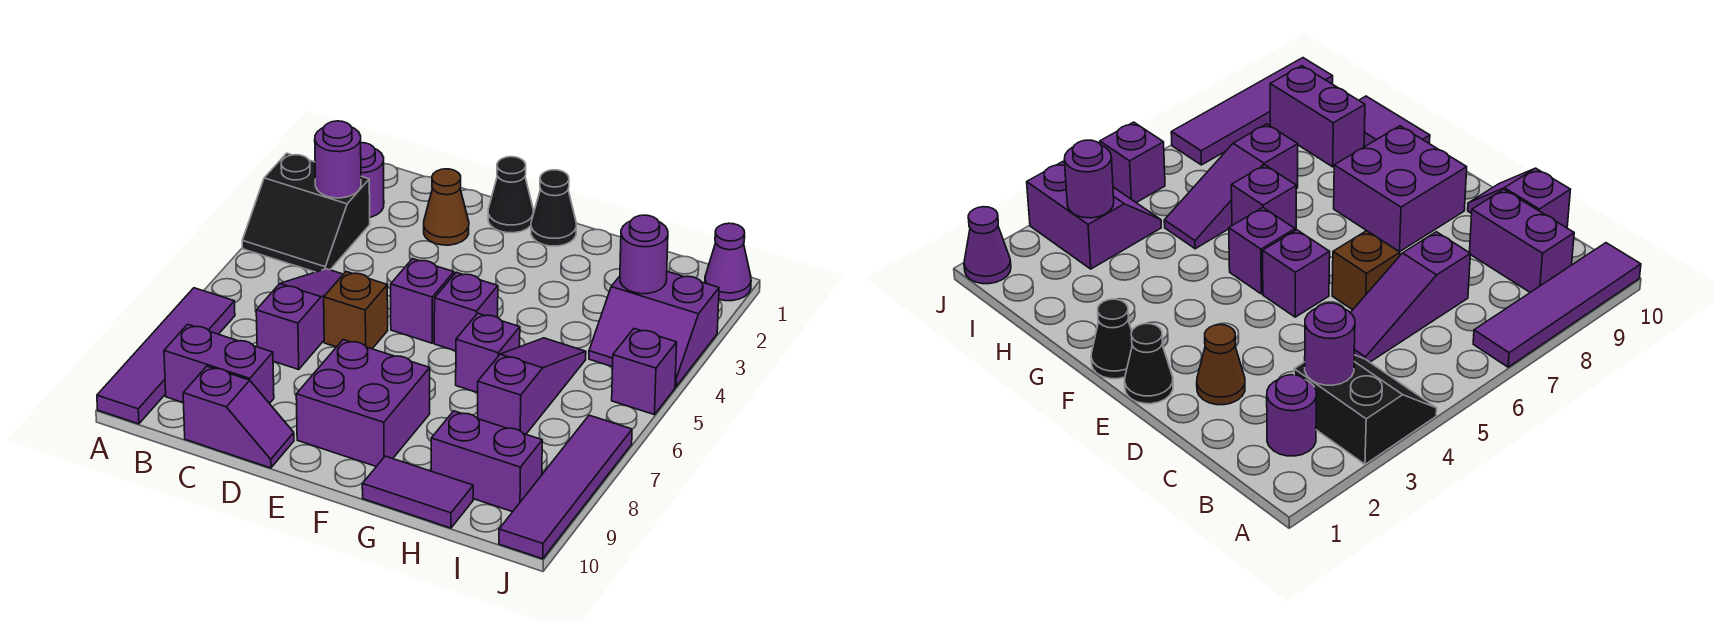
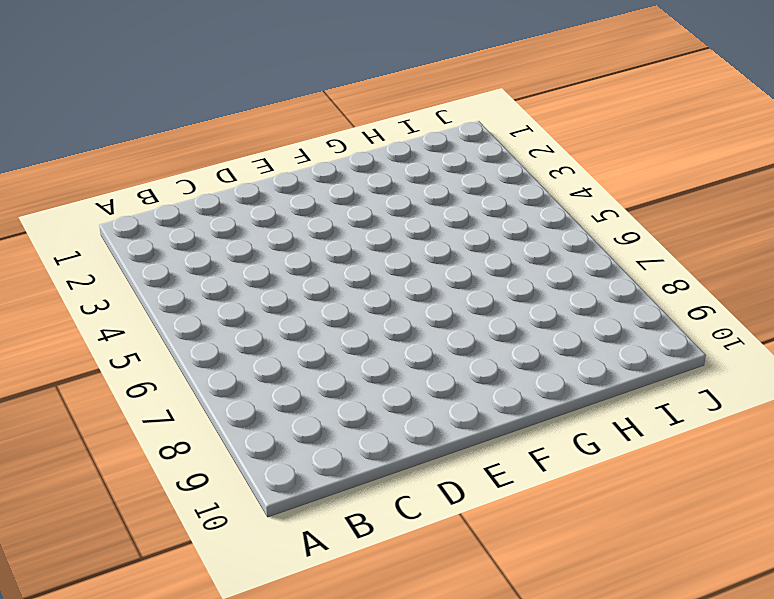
none -> black 2x2 slope [242,153,370,272]
none -> purple 1x4 tile [97,288,235,424]
none -> purple 1x1 round brick [361,143,384,217]

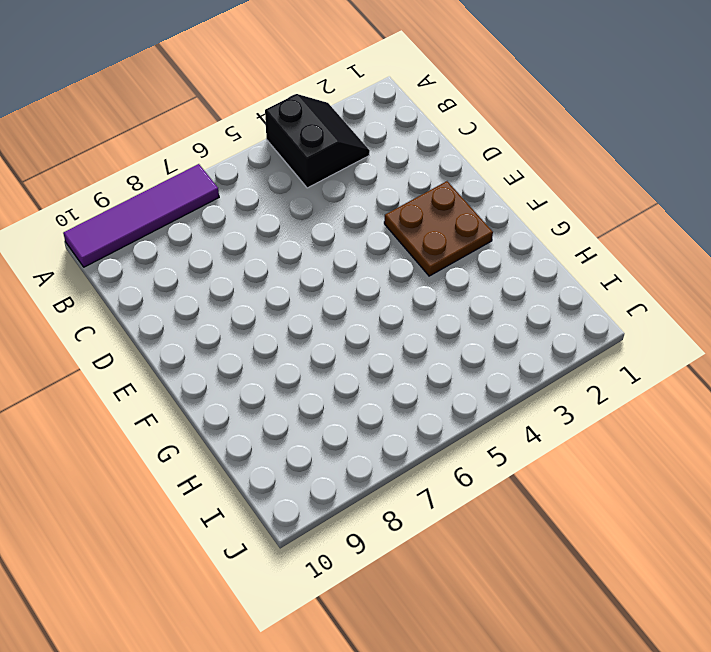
black 2x2 slope [265,94,370,188] -> black 2x2 slope turned to [242,153,370,272]
brown 2x2 plate [384,181,493,276] -> none
none -> purple 1x1 round brick [361,143,384,217]
none -> purple 1x2 brick [164,324,274,404]
none -> purple 1x3 slope [256,269,343,369]

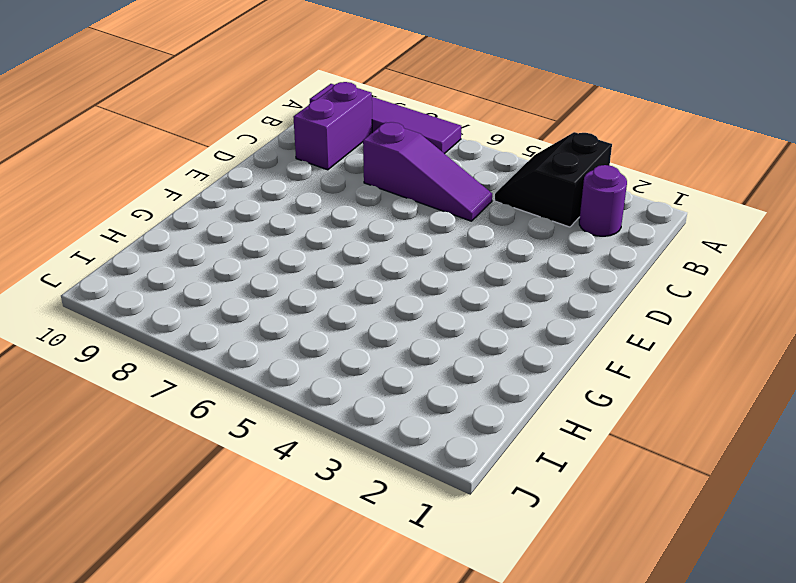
none -> purple 1x2 slope [183,366,294,468]
none -> brown 1x1 cone [424,169,469,245]
none -> brown 1x1 brick [324,272,388,349]

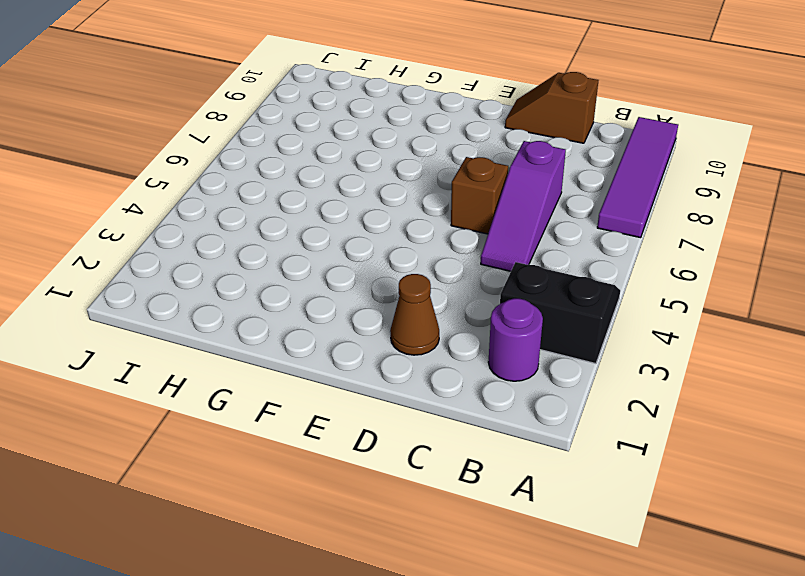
brown 1x2 slope [505,72,598,143] -> purple 1x2 slope [183,366,294,468]
none -> purple 1x2 brick [164,324,274,404]
none -> black 1x1 cone [488,157,533,233]
none -> purple 1x1 brick [391,259,454,343]

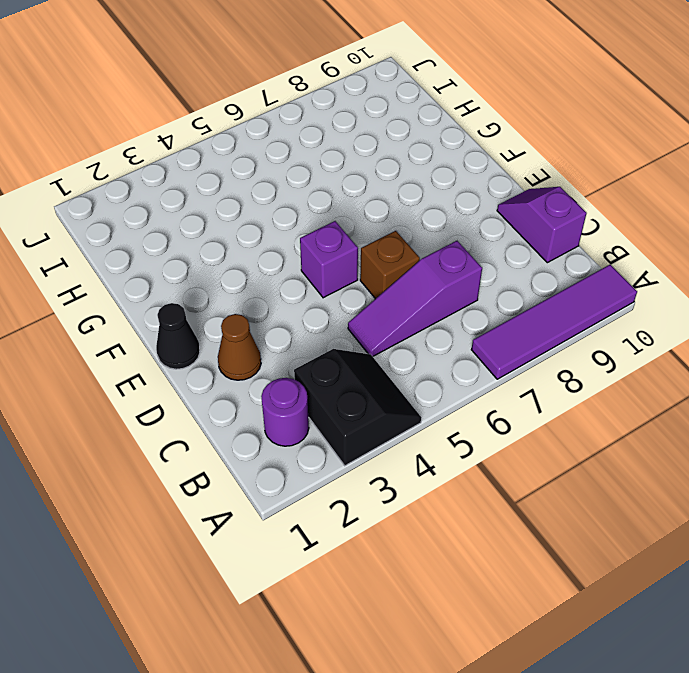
none -> purple 1x2 brick [164,324,274,404]
none -> purple 2x2 brick [296,340,430,466]
none -> black 1x1 cone [531,170,576,246]

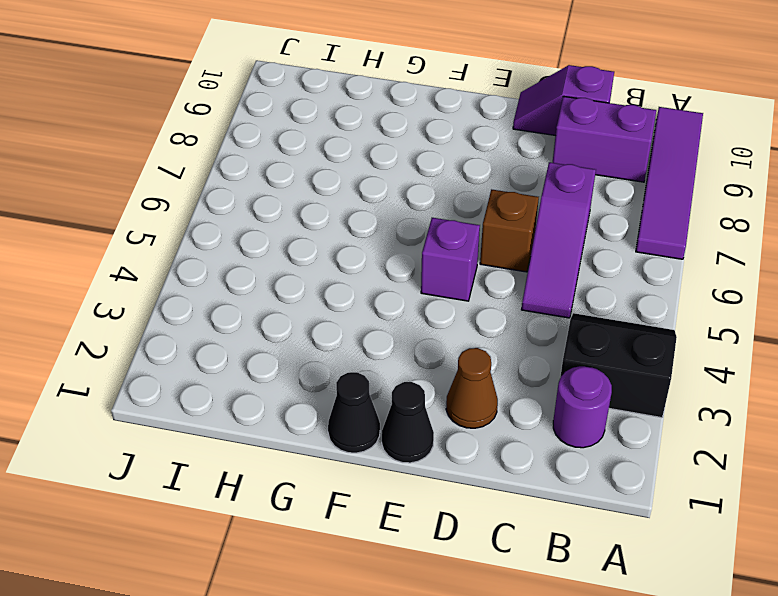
none -> purple 2x2 brick [296,340,430,466]
none -> purple 1x1 brick [434,272,498,351]
none -> purple 1x1 brick [456,313,520,393]

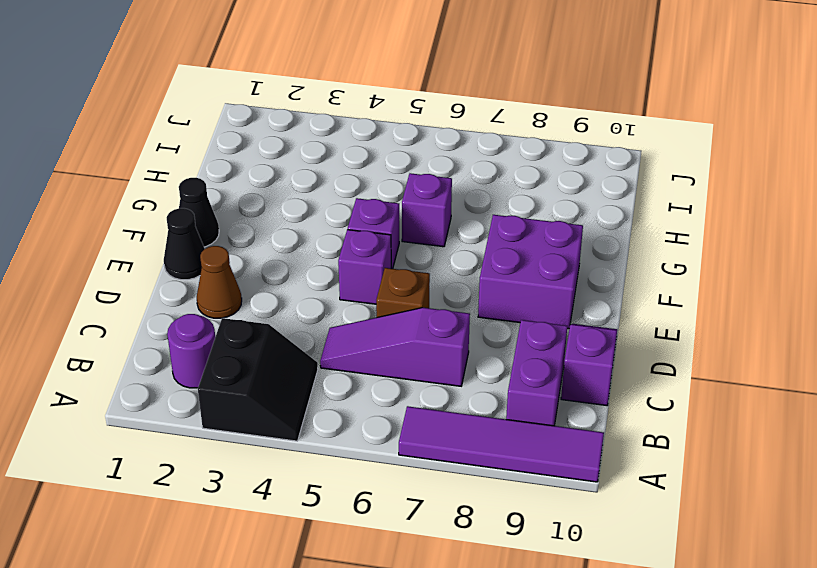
none -> purple 1x2 tile [362,456,473,528]
none -> purple 1x3 slope [478,338,586,434]
none -> purple 1x2 brick [431,411,542,512]

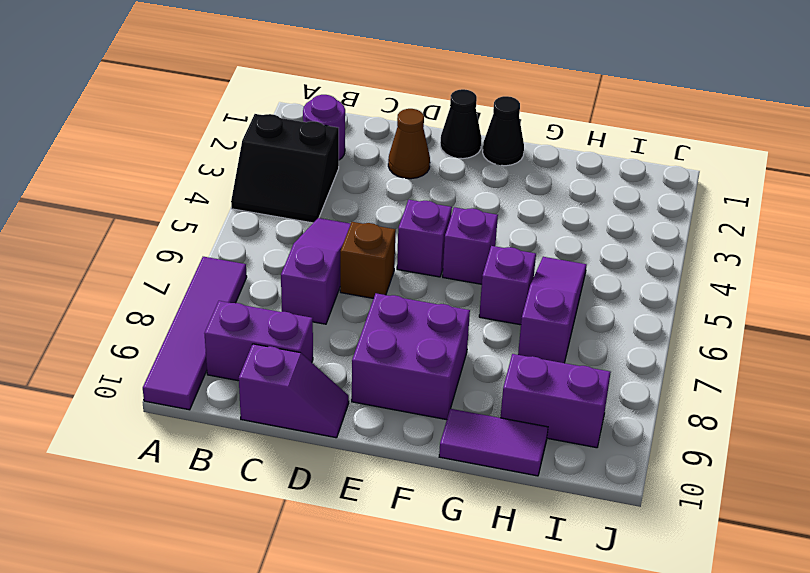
none -> purple 2x2 slope [589,272,719,387]
none -> purple 1x1 cone [705,223,751,301]
none -> purple 1x1 brick [612,329,677,415]

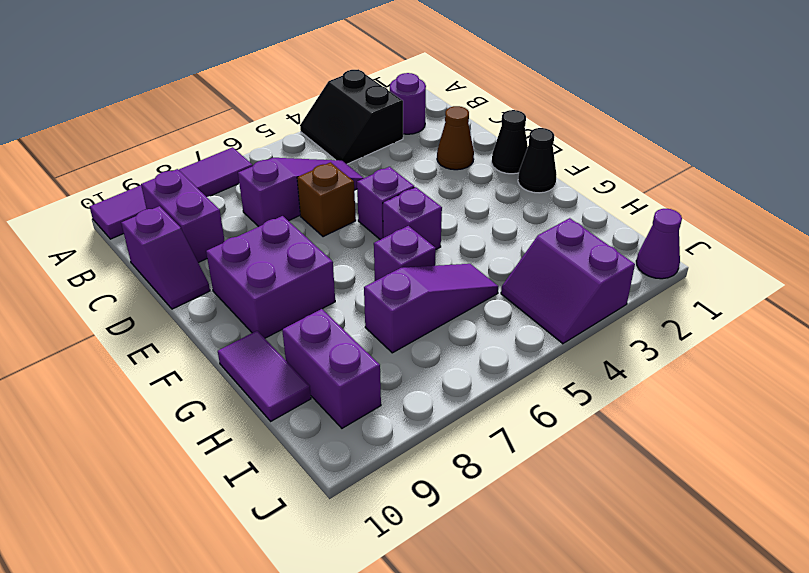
none -> purple 1x1 brick [612,329,677,415]
none -> purple 1x4 tile [499,415,632,559]
none -> purple 1x1 round brick [315,121,361,198]

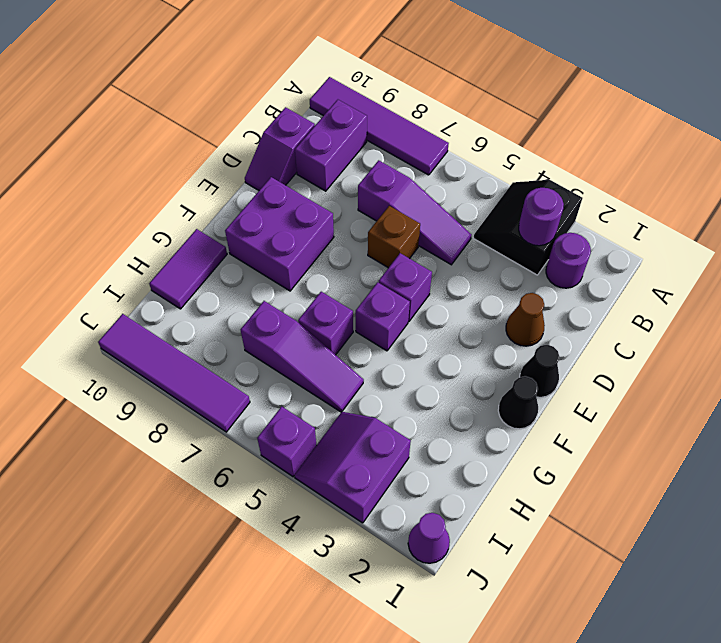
none -> purple 1x2 brick [431,411,542,512]
none -> purple 1x1 round brick [620,215,668,294]

